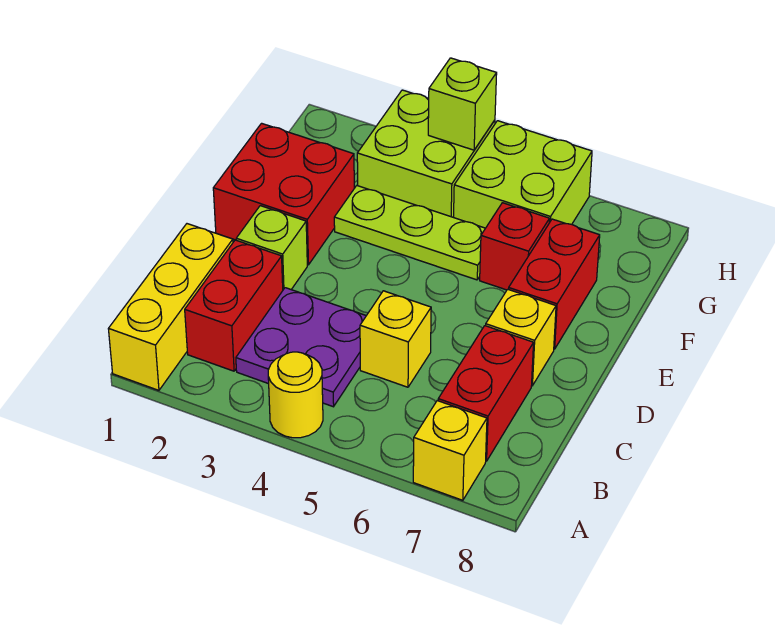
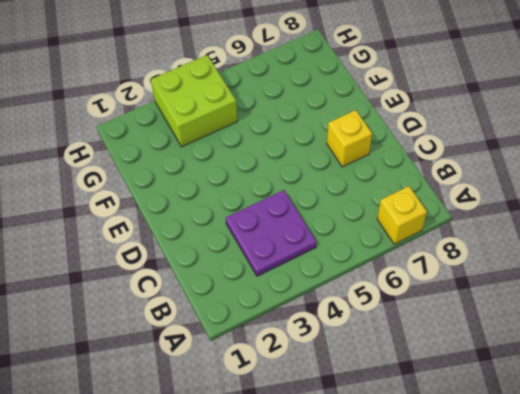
none -> yellow 1x3 brick [109,224,233,390]
none -> yellow 1x1 round brick [268,352,323,438]
none -> red 1x2 brick [185,240,283,371]

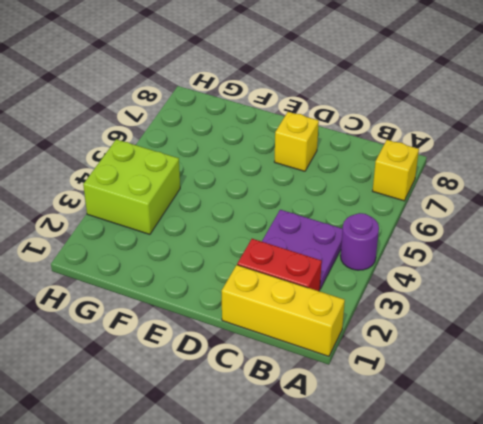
purple 1x1 round brick [340,213,379,270] -> yellow 1x1 round brick [268,352,323,438]
none -> red 1x2 brick [438,326,534,461]
none -> yellow 1x1 brick [360,291,431,387]
none -> lime 1x1 brick [236,206,307,290]

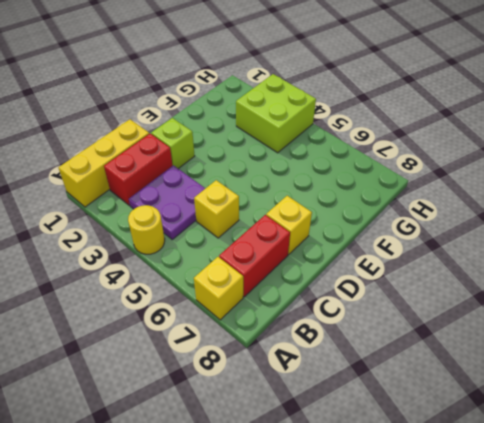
none -> red 2x2 brick [213,123,354,265]
none -> red 1x2 brick [509,219,600,349]
none -> lime 1x3 plate [334,186,485,280]

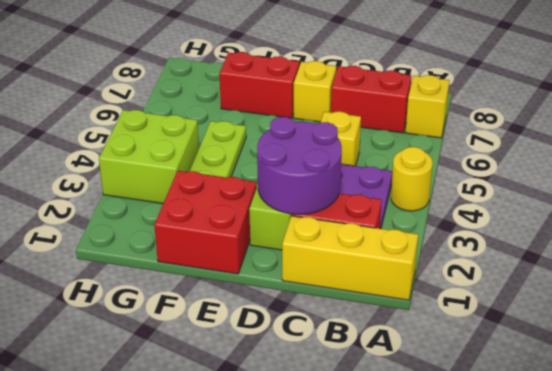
purple 2x2 round brick [257,117,342,214] -> none
none -> red 1x1 brick [480,203,549,290]
none -> lime 2x2 brick [454,121,592,228]
none -> lime 1x1 brick [428,58,497,150]

